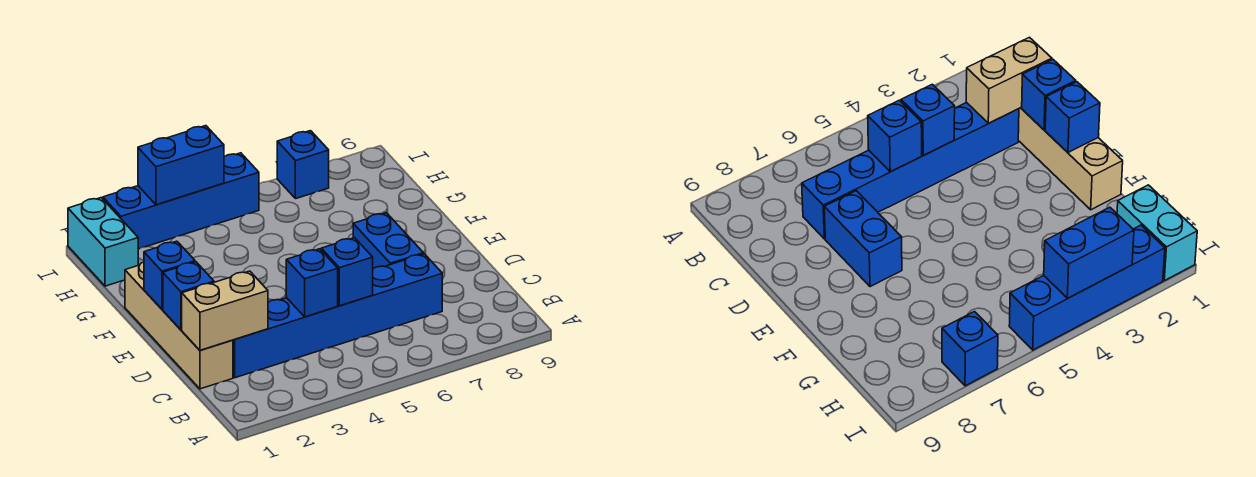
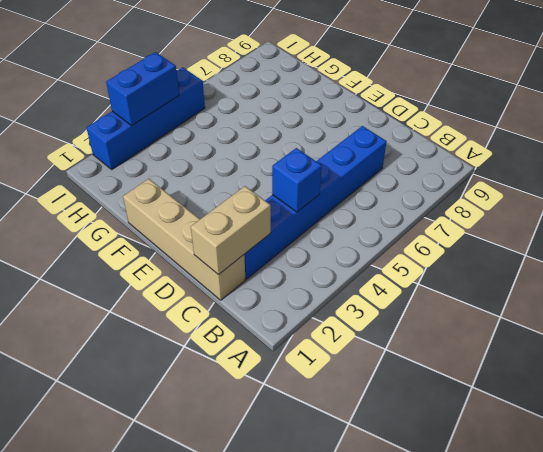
none -> blue 1x2 brick [353,213,424,269]
none -> cyan 1x2 brick [68,198,138,286]
none -> blue 1x1 brick [277,131,329,199]

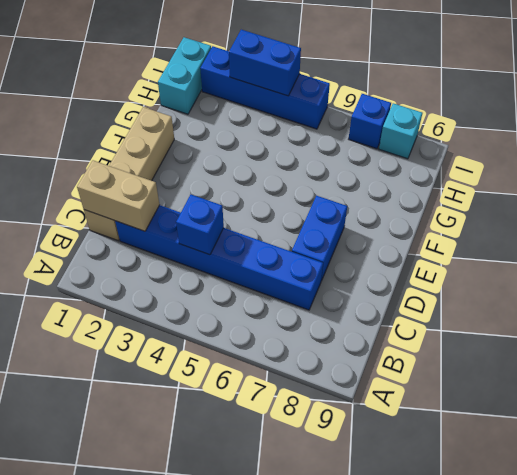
cyan 1x1 brick [379,103,422,159] -> none
none -> blue 1x1 brick [321,238,373,306]
none -> blue 1x1 brick [163,262,214,330]
none -> blue 1x1 brick [144,241,195,309]

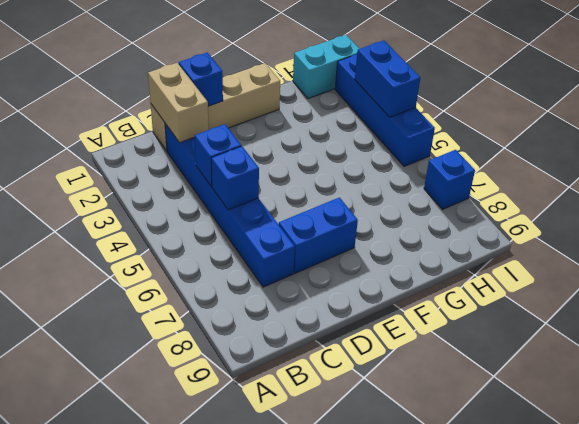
none -> blue 1x1 brick [144,241,195,309]

